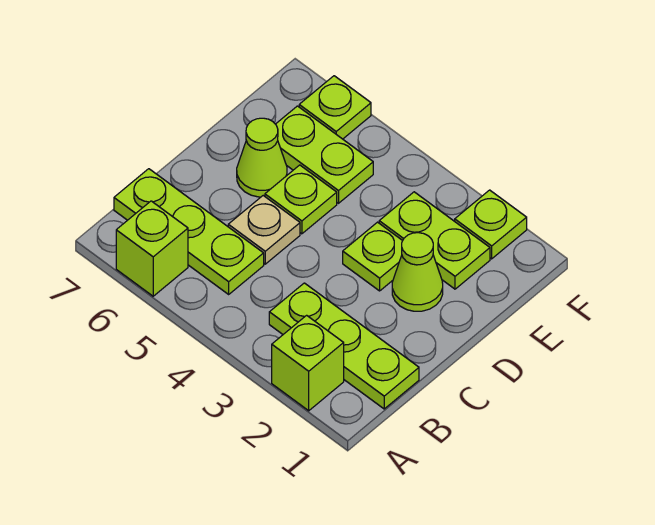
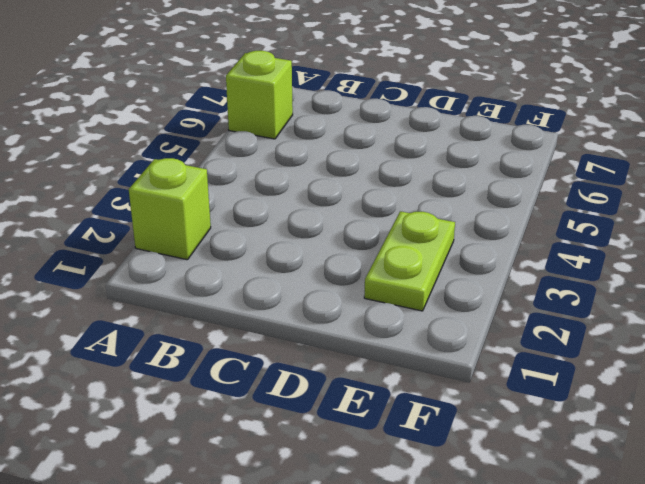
none -> lime 1x3 plate [269,283,419,409]
none -> lime 1x3 plate [114,169,264,294]
none -> tan 1x1 plate [228,196,300,264]

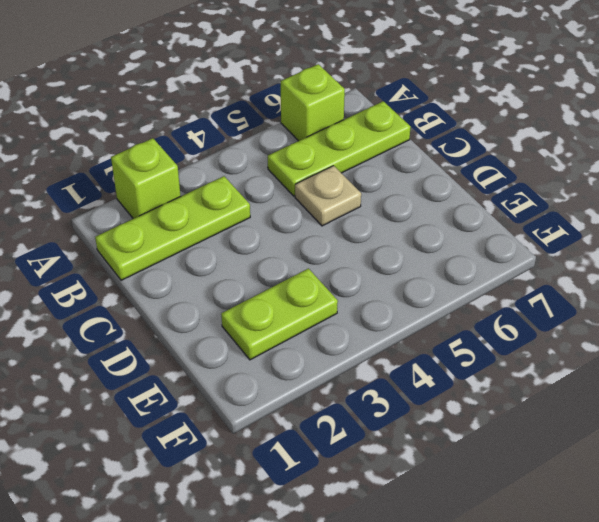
none -> lime 1x1 cone [392,233,443,311]
none -> lime 1x1 plate [343,222,402,291]
none -> lime 1x1 plate [265,165,337,234]

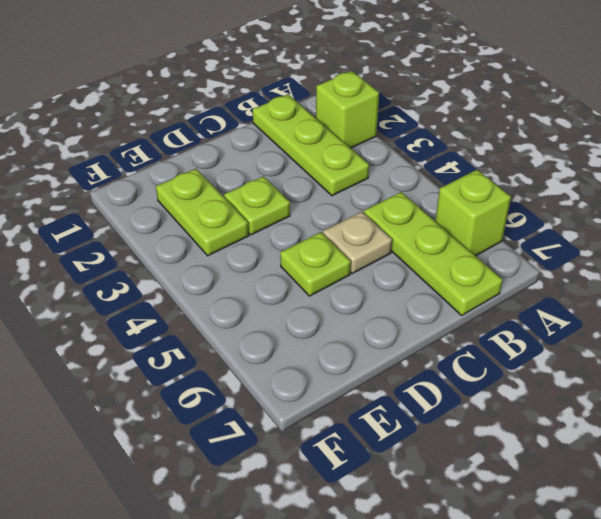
none -> lime 1x1 cone [392,233,443,311]
none -> lime 1x1 cone [237,118,287,197]
none -> lime 1x2 plate [276,106,373,203]

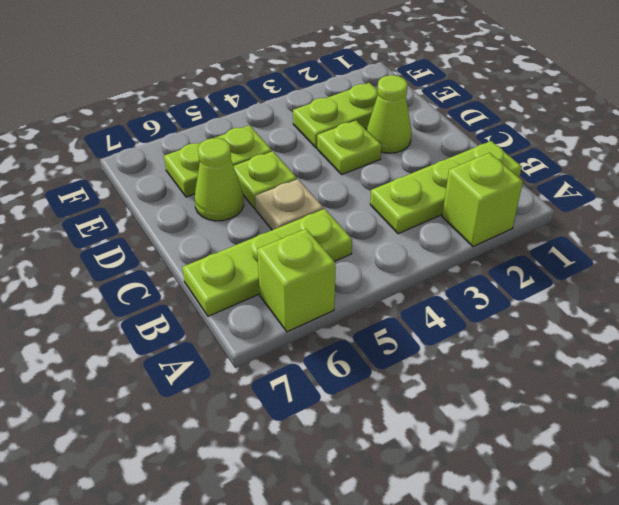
none -> lime 1x1 plate [455,190,527,259]
none -> lime 1x1 plate [299,76,371,139]

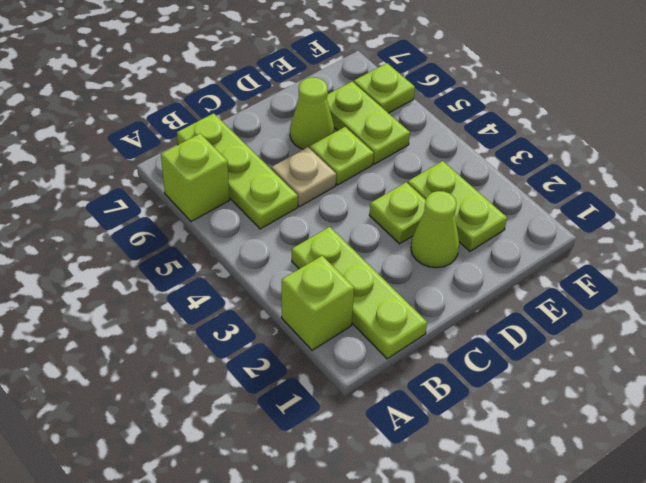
none -> lime 1x1 plate [455,190,527,259]

